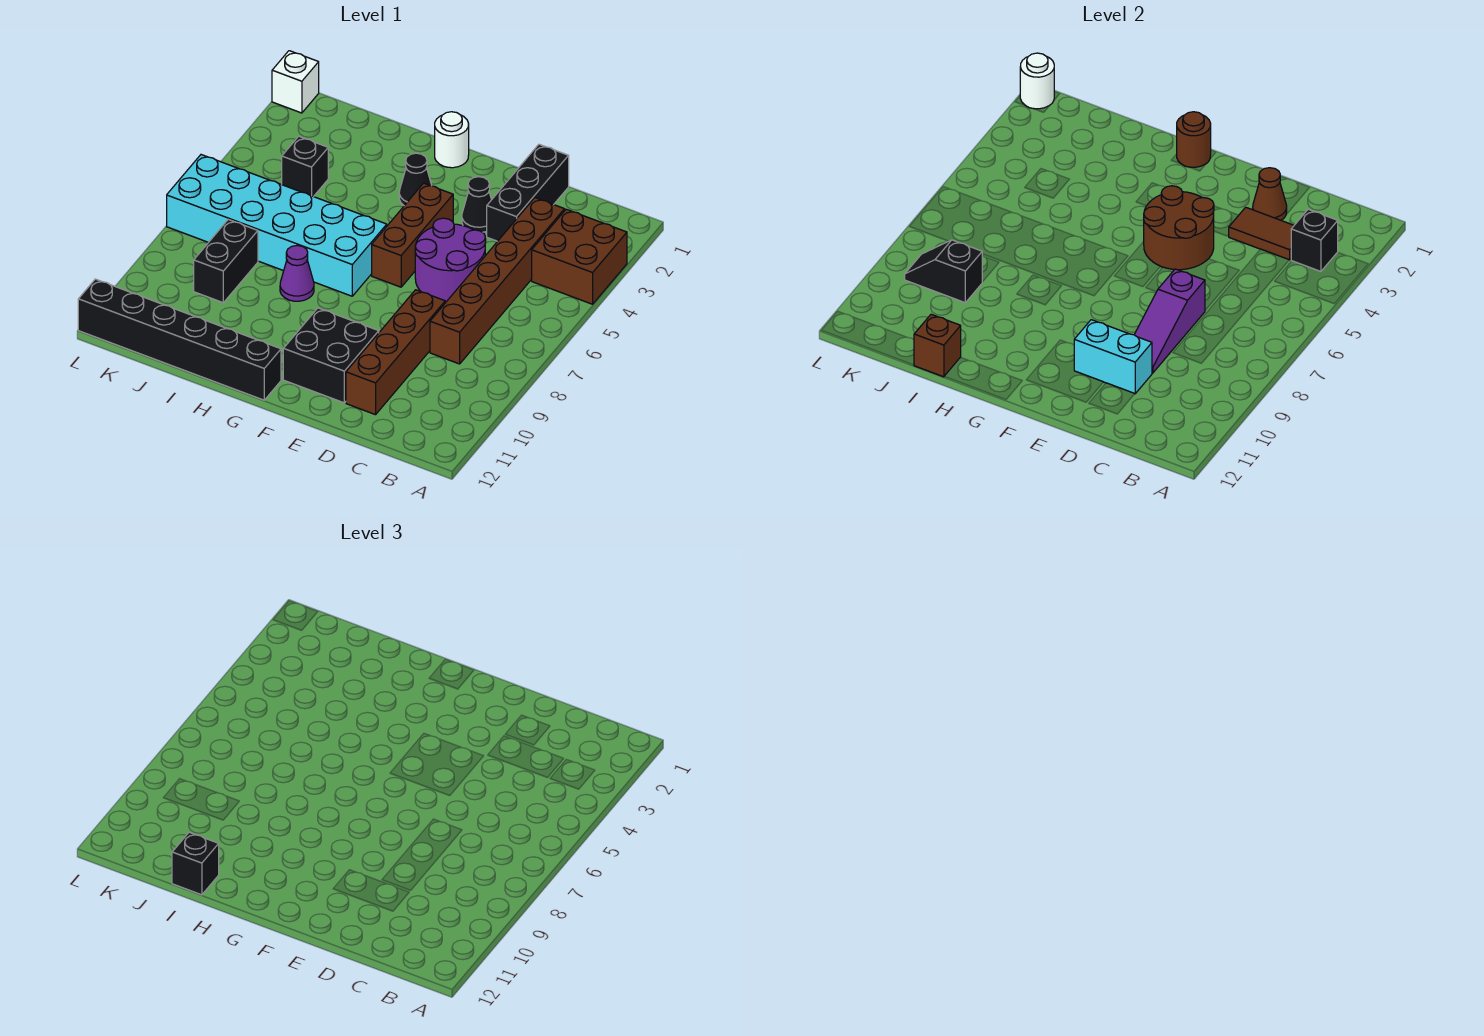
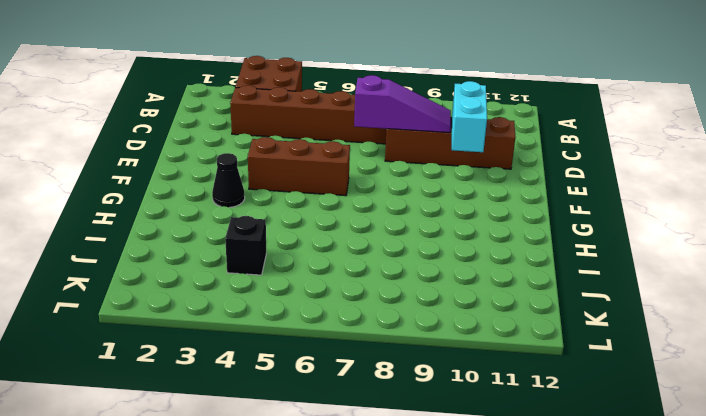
none -> black 1x3 brick [487,144,569,241]
none -> purple 2x2 round brick [415,218,486,302]
none -> black 1x1 cone [462,177,491,232]

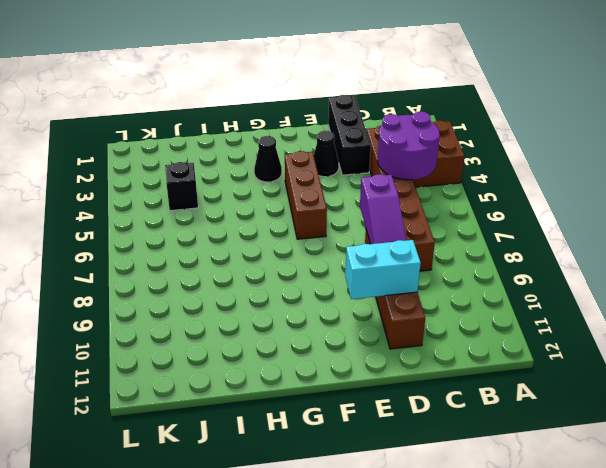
purple 2x2 round brick [378,112,440,180] -> purple 2x2 round brick moved to [415,218,486,302]
none -> black 2x2 brick [283,308,379,403]
none -> white 1x1 round brick [435,112,469,168]
none -> cyan 2x6 brick [167,155,387,296]

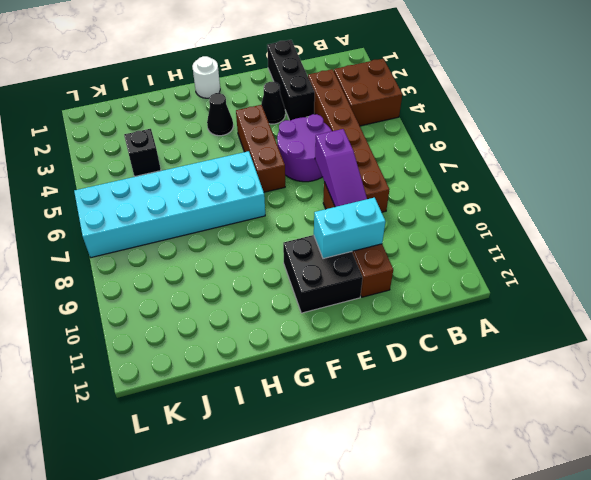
none -> black 1x6 brick [78,279,281,400]
none -> purple 1x1 cone [280,246,314,301]
none -> black 1x2 brick [194,220,258,303]

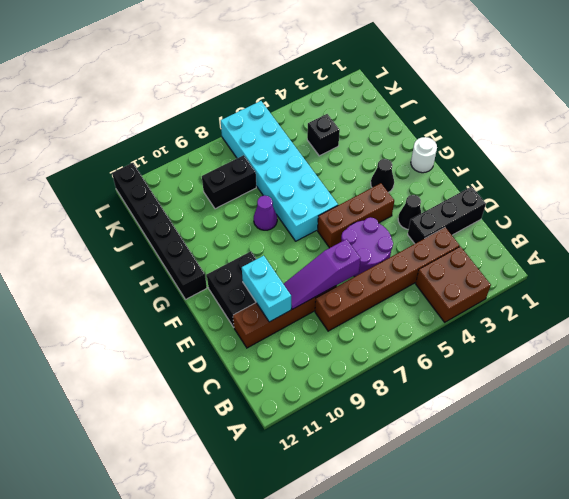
none -> white 1x1 brick [272,51,319,113]
none -> black 1x1 brick [1291,209,1338,271]
none -> brown 1x2 tile [1228,207,1294,260]

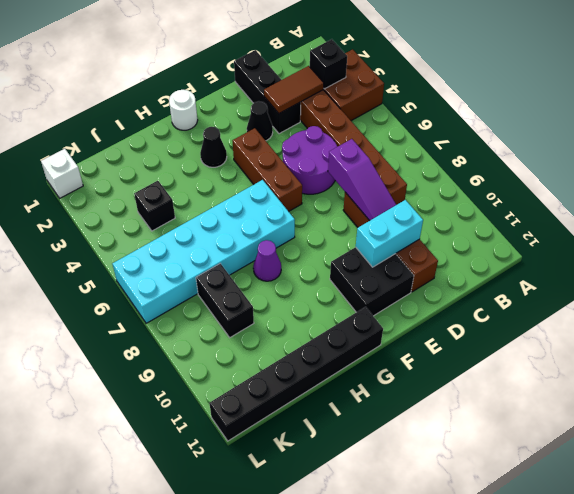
none -> brown 1x1 cone [1253,168,1287,220]
none -> brown 2x2 round brick [1144,186,1214,270]
none -> brown 1x1 round brick [1177,112,1211,167]

